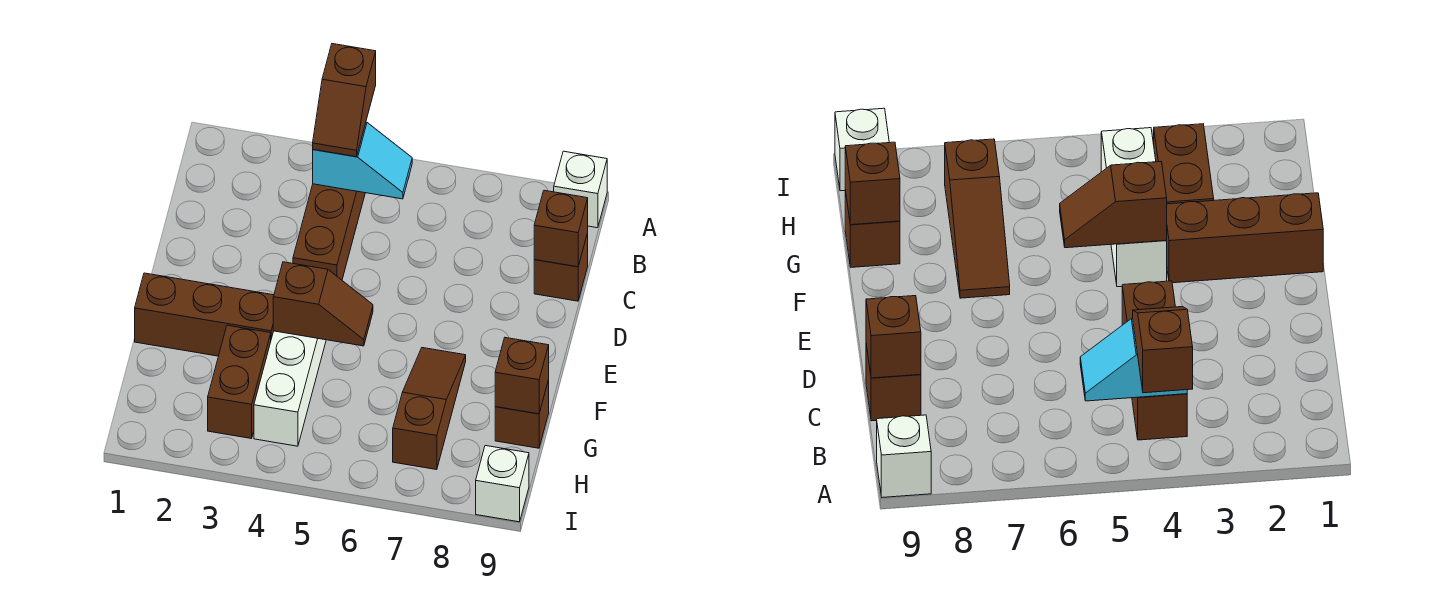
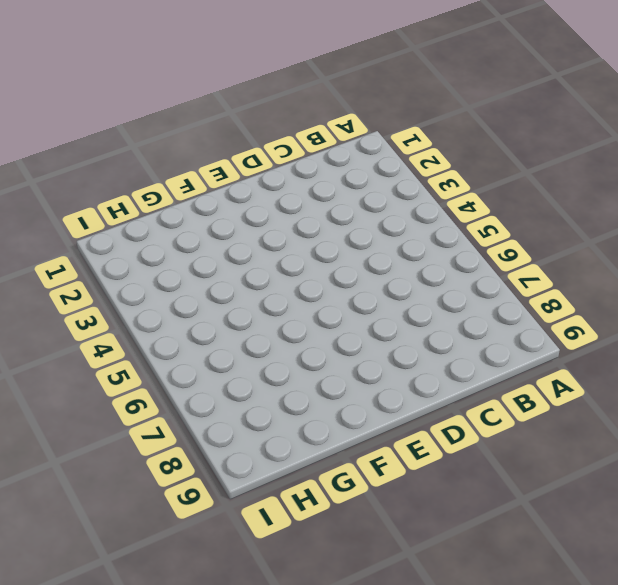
none -> white 1x1 brick [554,151,607,228]
none -> brown 1x3 brick [293,184,365,280]
none -> brown 1x1 brick [534,233,588,301]

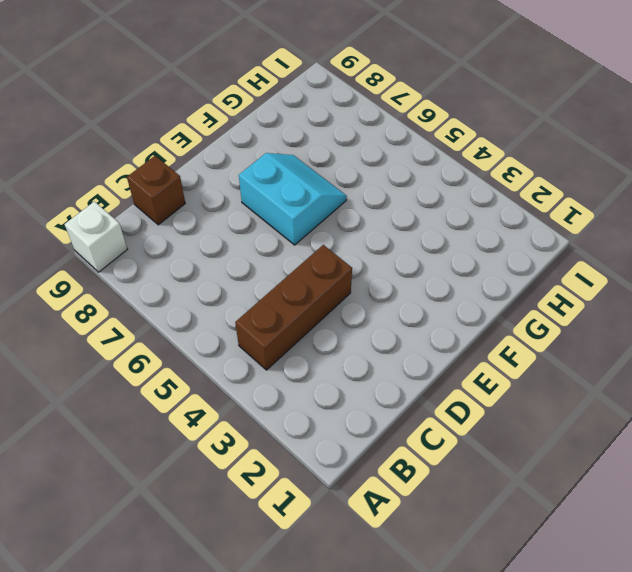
cyan 2x2 slope [239,153,347,245] -> brown 1x3 slope [393,348,466,470]
none -> brown 1x3 brick [135,273,274,356]
none -> white 1x3 brick [254,331,326,446]
none -> brown 1x2 brick [208,325,271,439]

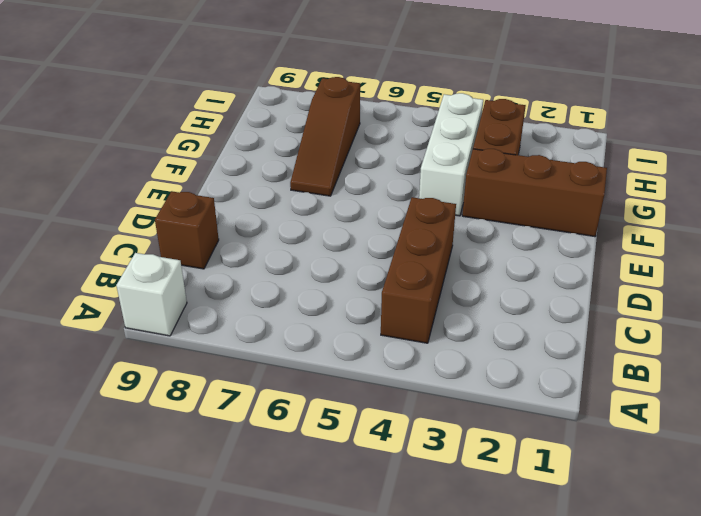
none -> brown 1x1 brick [495,380,549,448]
none -> white 1x1 brick [476,446,529,522]
none -> cyan 1x2 slope [313,122,412,199]

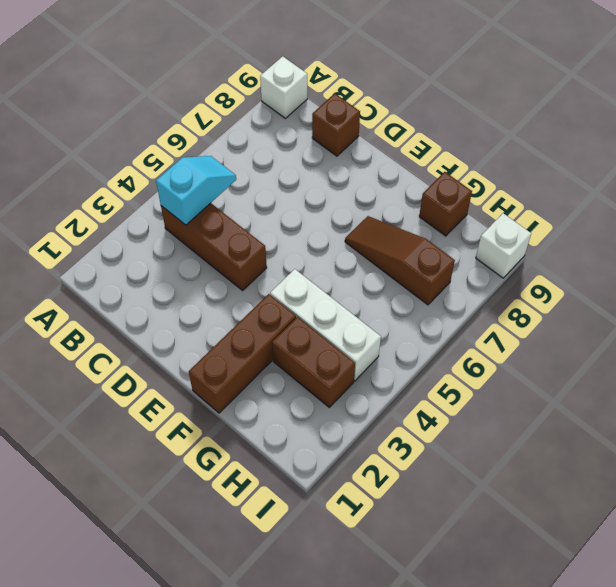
none -> brown 1x1 brick [534,190,588,267]
none -> brown 1x2 slope [273,262,373,346]
none -> brown 1x1 brick [495,338,549,414]

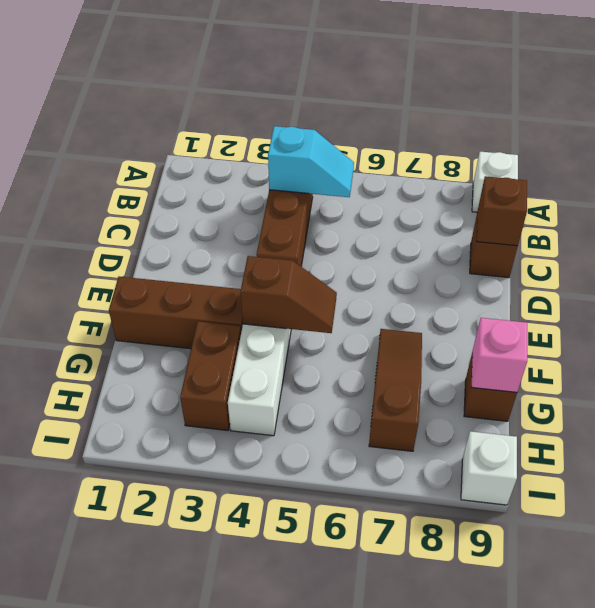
pink 1x1 brick [471,318,527,392] -> brown 1x1 brick [495,338,549,414]
none -> brown 1x2 slope [313,44,376,157]

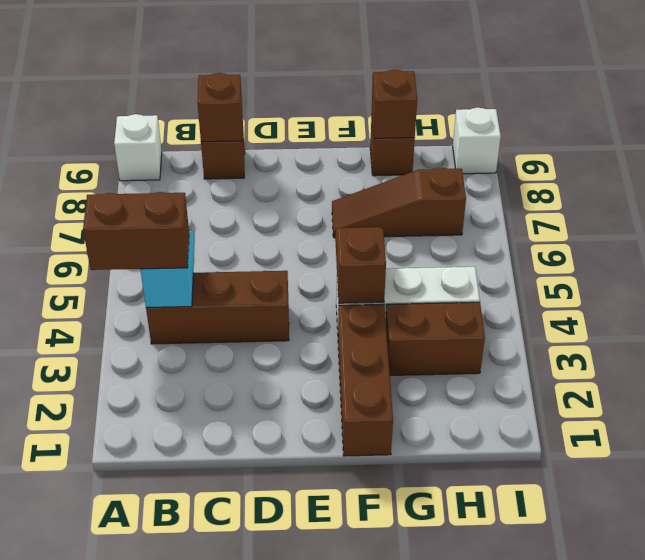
brown 1x2 brick [83,192,189,270] -> brown 1x2 slope [313,44,376,157]

